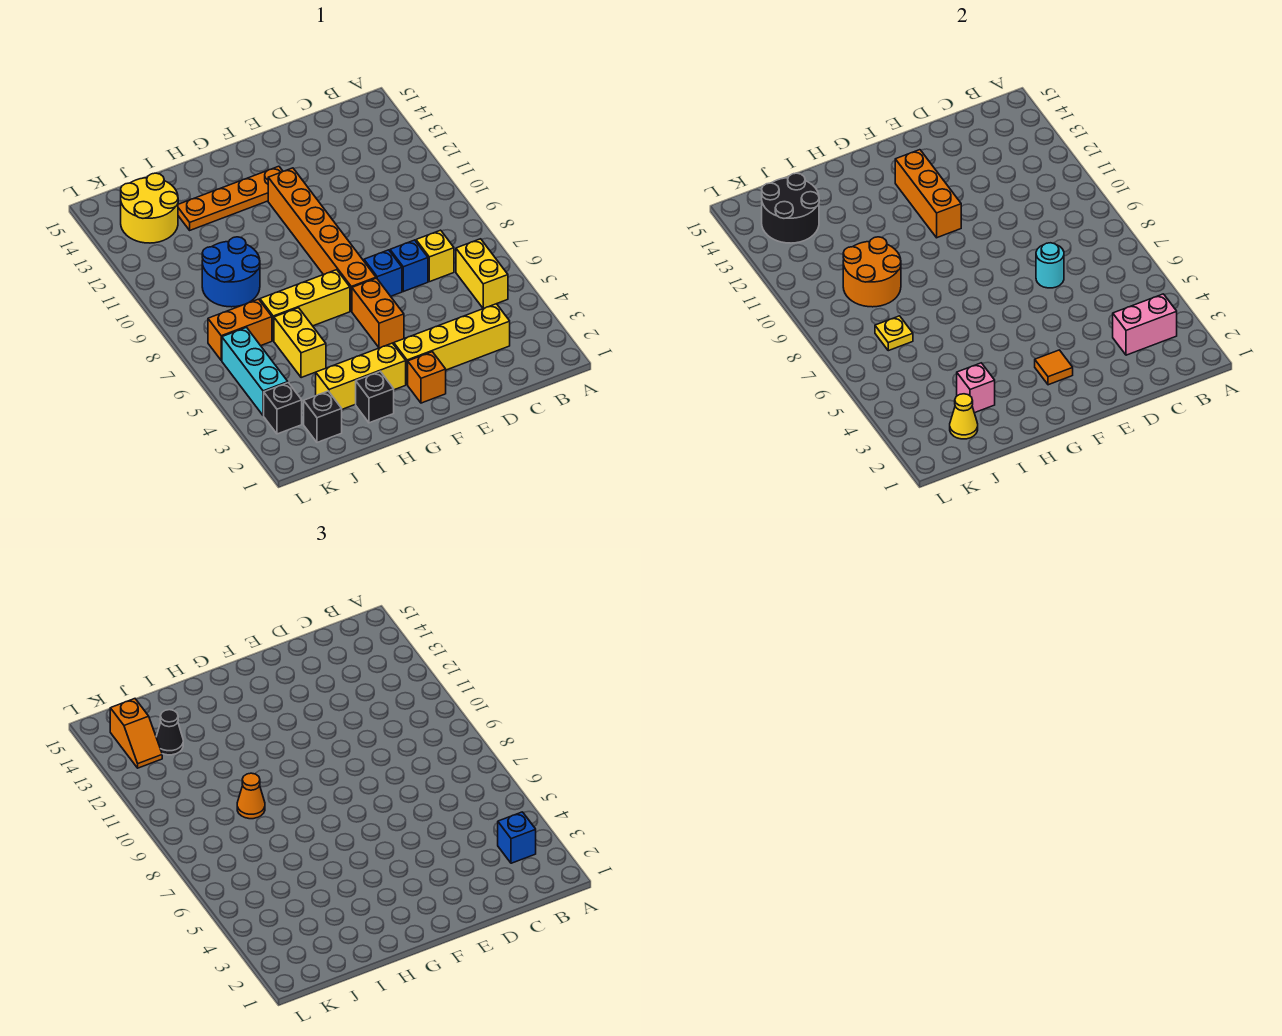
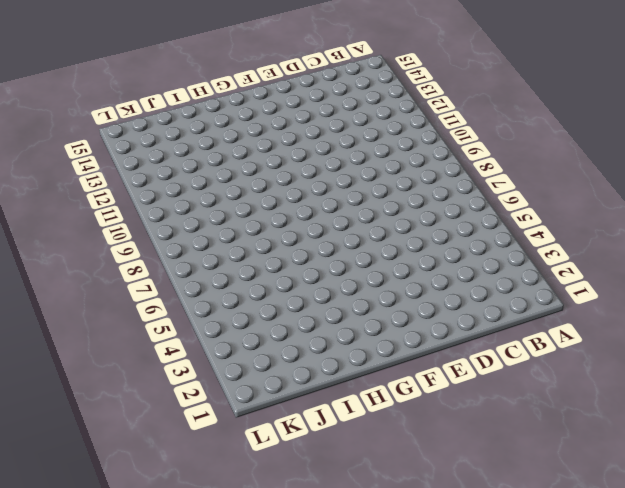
none -> yellow 1x2 brick [456,239,508,309]
none -> yellow 1x4 brick [394,304,510,385]
none -> yellow 1x1 brick [416,230,454,282]
none -> blue 1x1 brick [390,240,428,292]

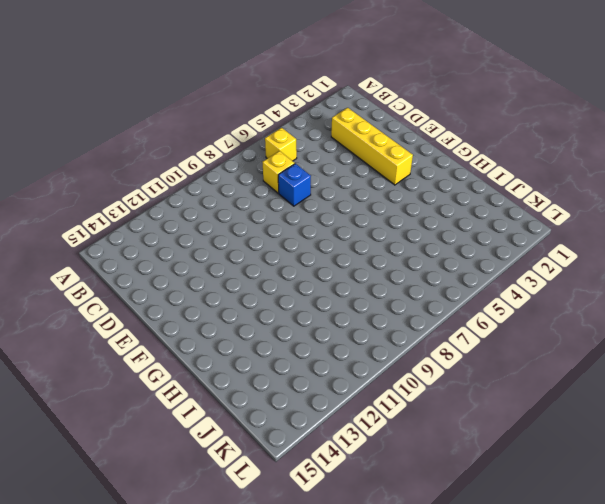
yellow 1x1 brick [265,128,297,161] -> yellow 1x2 brick [456,239,508,309]
none -> blue 1x1 brick [364,250,402,296]
none -> orange 1x1 brick [408,352,446,403]
none -> orange 1x2 brick [352,278,404,348]
none -> orange 1x6 brick [268,168,376,311]

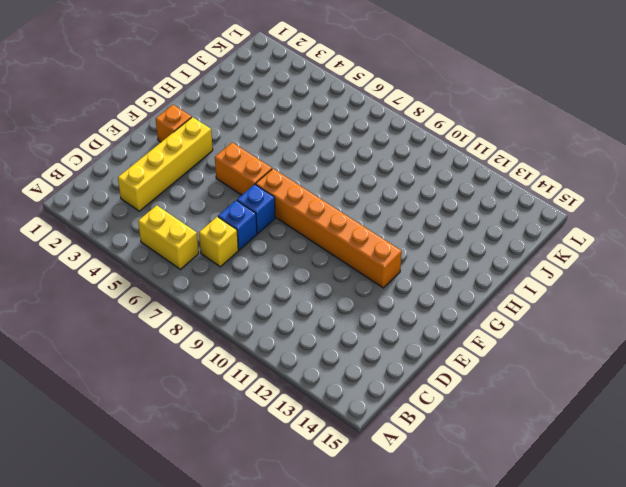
none -> orange 1x4 plate [178,166,283,230]
none -> yellow 1x3 brick [316,343,406,409]
none -> yellow 1x3 brick [260,270,350,341]
none -> black 1x1 brick [356,372,394,423]

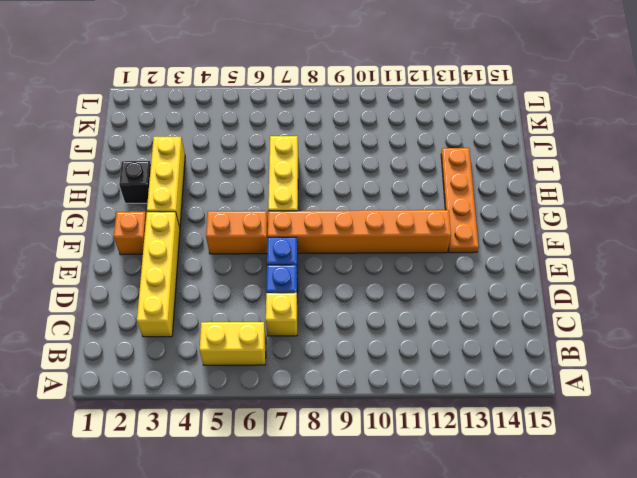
none -> yellow 1x2 brick [274,308,326,378]
none -> blue 2x2 round brick [202,237,260,307]
none -> black 1x1 brick [304,391,342,442]
none -> orange 1x2 brick [208,299,272,360]

